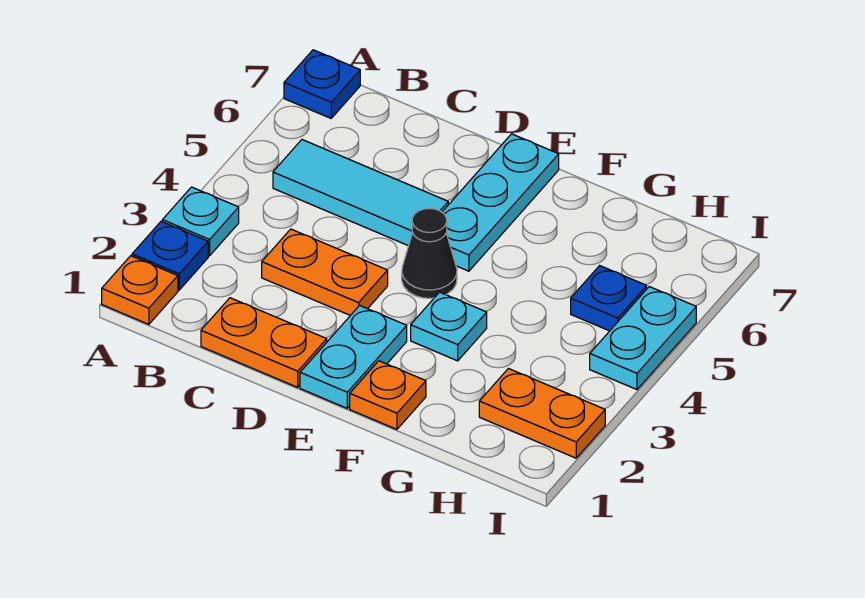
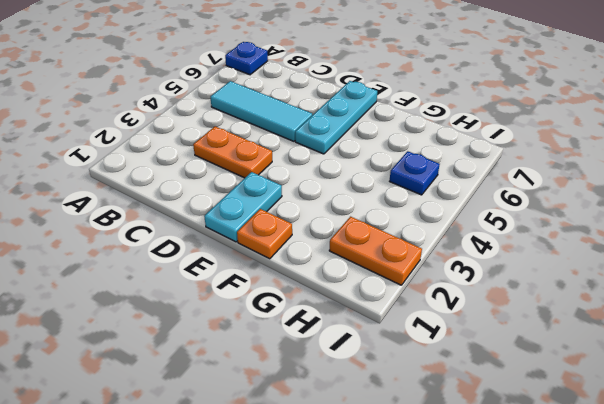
none -> orange 1x1 plate [102,256,178,324]
none -> blue 1x1 plate [132,221,208,290]
none -> cyan 1x1 plate [162,187,239,256]

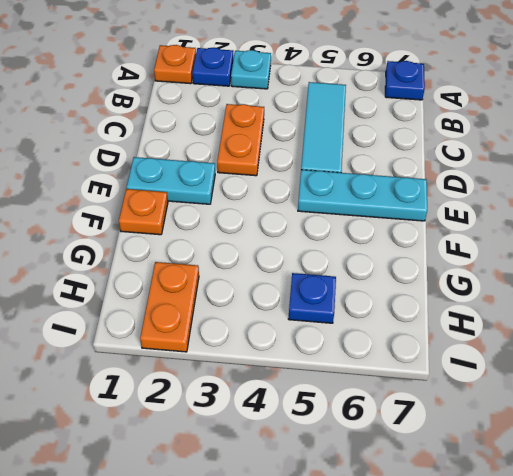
none -> orange 1x2 plate [201,298,327,387]
none -> black 1x1 cone [402,208,457,298]
none -> cyan 1x1 plate [411,292,487,361]

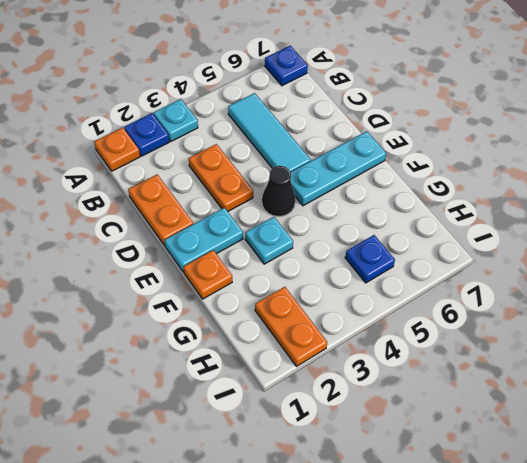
none -> cyan 1x2 plate [590,287,696,390]

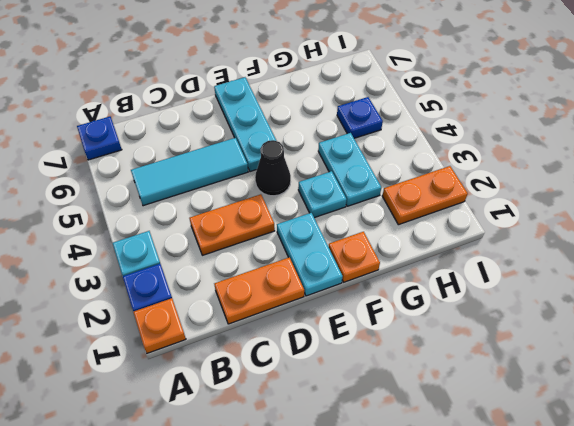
cyan 1x2 plate [318,133,381,206] -> cyan 1x2 plate moved to [590,287,696,390]

